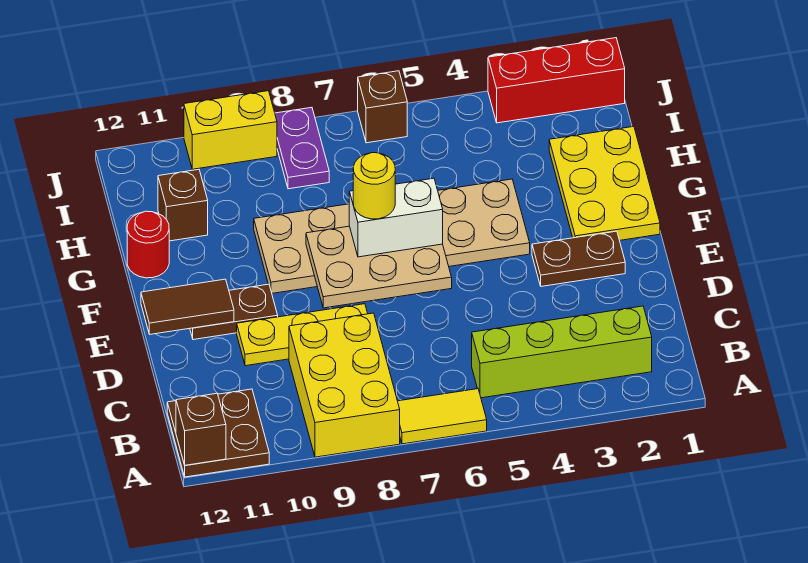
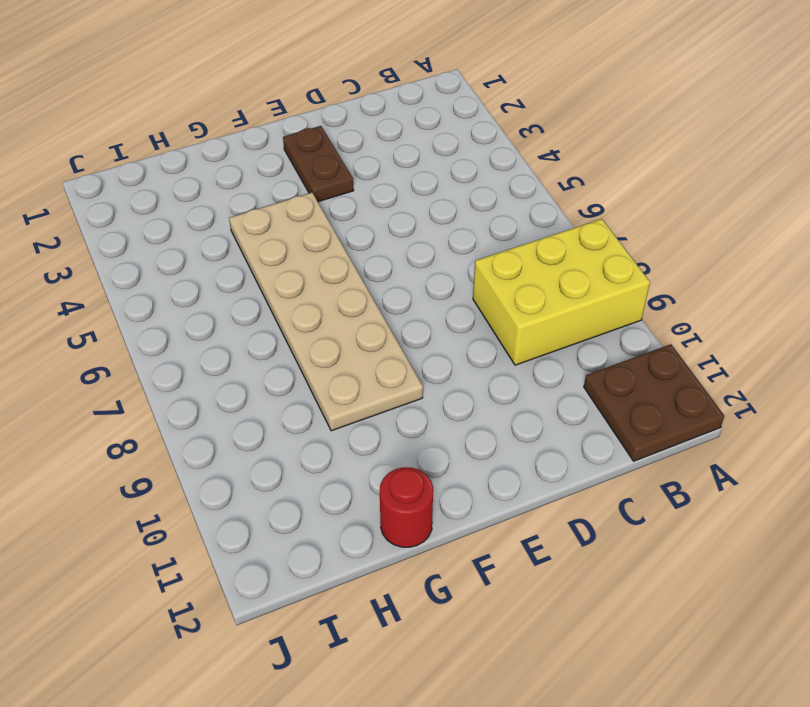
none -> yellow 1x2 tile [398,389,487,444]
none -> lime 1x4 brick [472,306,652,398]
none -> yellow 1x3 plate [237,304,368,366]

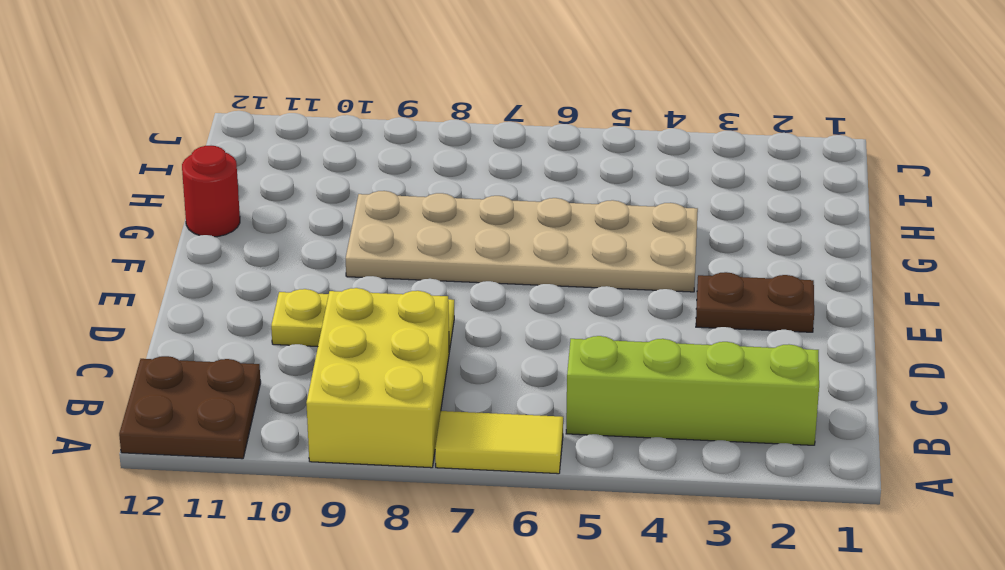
none -> brown 1x2 plate [190,284,278,340]
none -> yellow 2x3 plate [549,127,660,240]
none -> brown 1x1 brick [158,169,208,241]

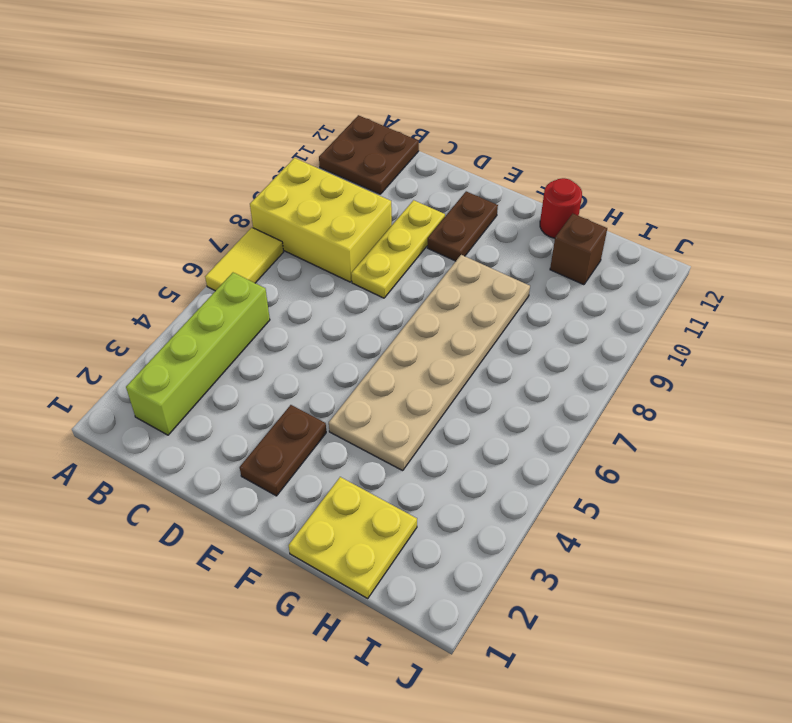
yellow 2x2 plate [288,477,417,598] -> yellow 2x3 plate [549,127,660,240]
none -> purple 1x2 plate [275,107,329,189]
none -> red 1x3 brick [488,38,625,123]
none -> brown 1x1 brick [358,71,407,143]

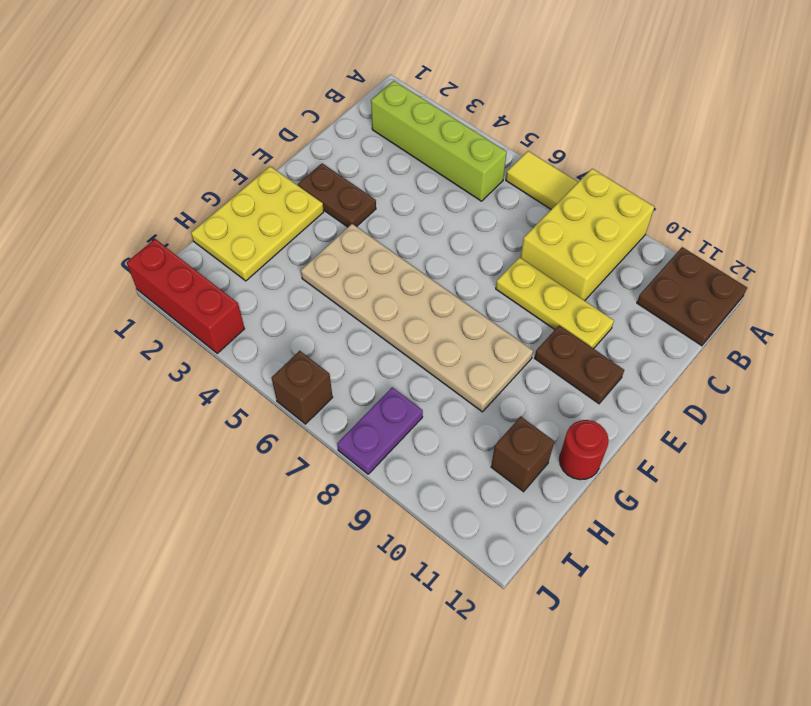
none -> yellow 1x2 brick [184,91,277,169]
none -> brown 1x1 brick [176,393,226,465]
none -> tan 2x3 plate [306,226,452,308]

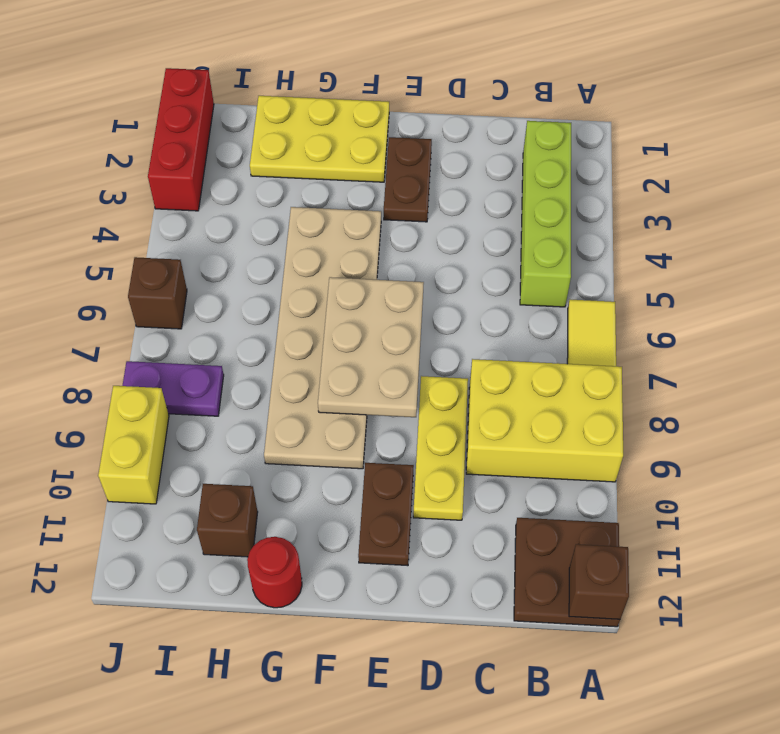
none -> brown 1x2 tile [141,279,234,334]
none -> white 1x2 brick [349,178,443,257]
none -> yellow 1x1 round brick [353,153,395,219]

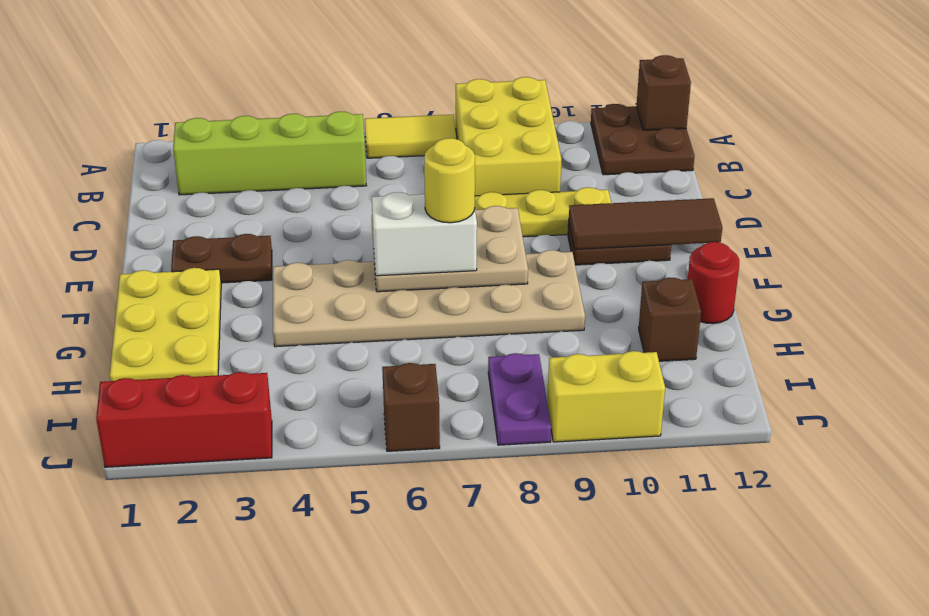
brown 1x3 tile [569,198,722,250] -> brown 1x2 tile [141,279,234,334]

